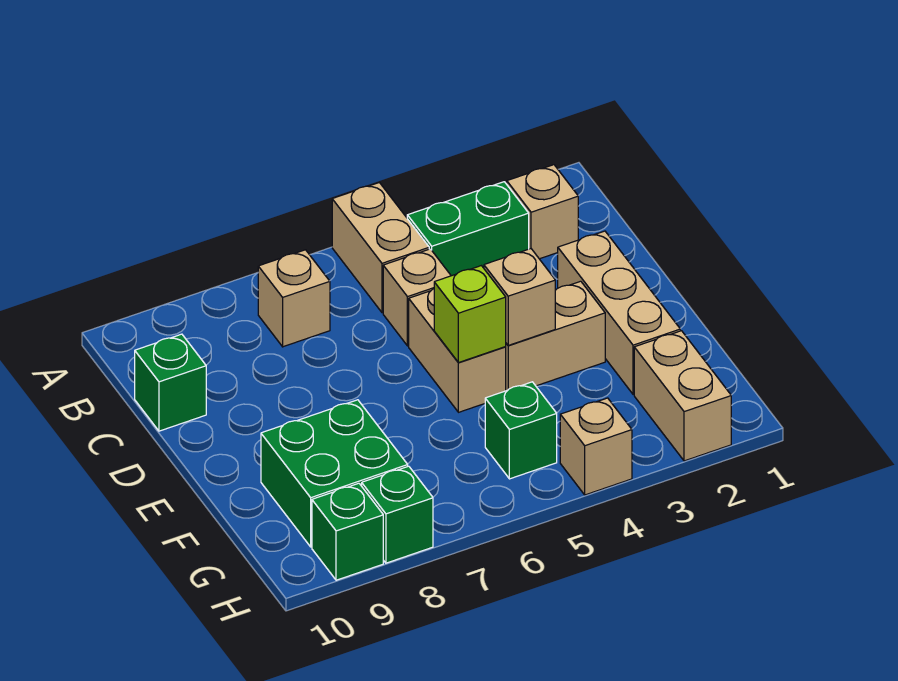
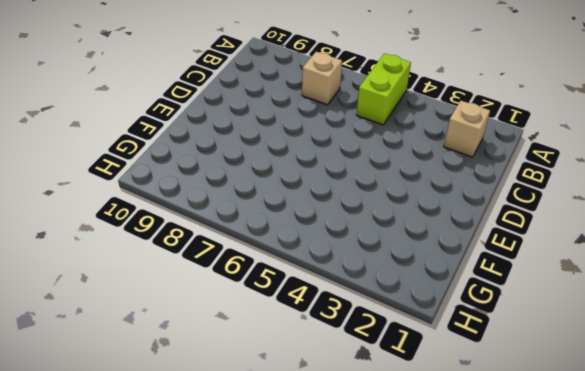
lime 1x2 brick [357,53,411,125] -> tan 1x2 brick [332,183,429,313]
none -> green 1x2 brick [407,182,529,276]
none -> tan 1x1 brick [383,249,451,346]
none -> green 1x1 brick [135,334,206,431]

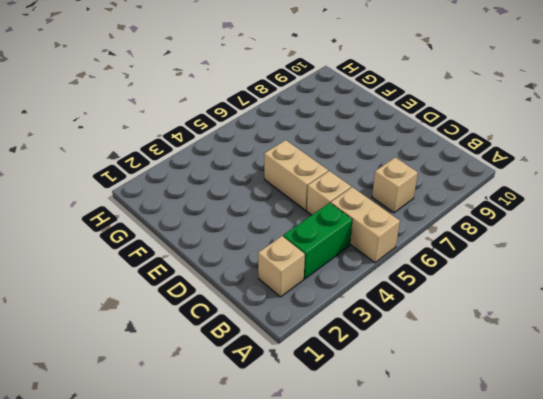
none -> green 1x1 brick [135,334,206,431]
none -> tan 1x3 brick [558,231,680,394]
none -> tan 1x2 brick [506,281,605,391]

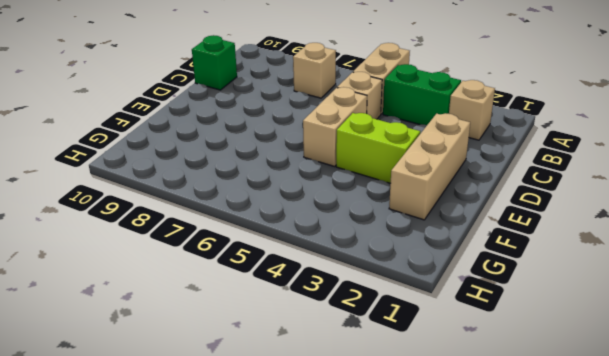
lime 1x2 brick [336,113,420,183] -> tan 1x2 brick [506,281,605,391]
none -> green 2x2 brick [261,400,408,547]
none -> tan 1x2 brick [634,331,731,461]
none -> green 1x1 brick [485,382,557,479]

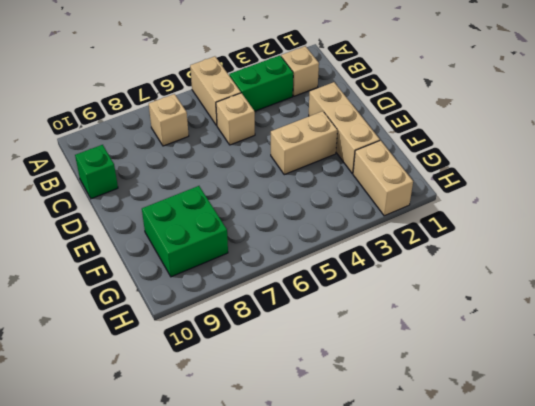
none -> tan 1x2 brick [409,289,506,412]
none -> green 1x1 brick [485,382,557,479]
none -> tan 1x1 brick [560,398,632,495]

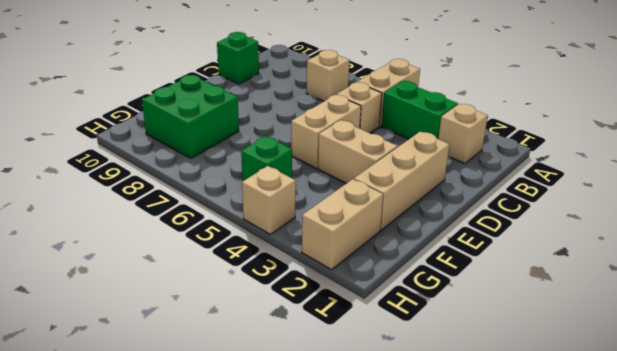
none -> green 1x1 brick [362,466,433,563]
none -> green 1x1 brick [312,483,383,580]
none -> tan 1x1 brick [484,249,555,345]

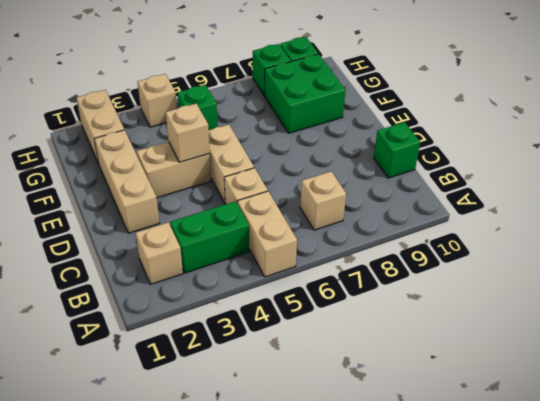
none -> lime 1x1 brick [434,266,506,363]

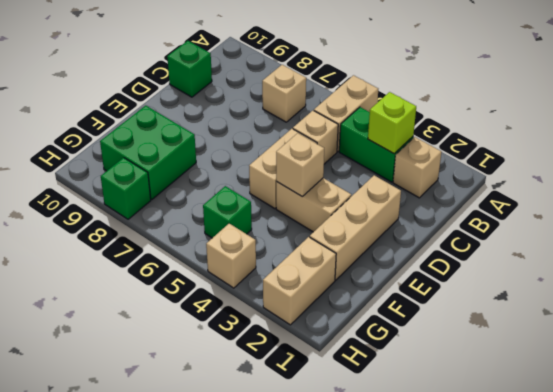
lime 1x1 brick [368,92,416,154] -> lime 1x1 brick moved to [434,266,506,363]
none -> green 1x1 brick [312,483,383,580]

